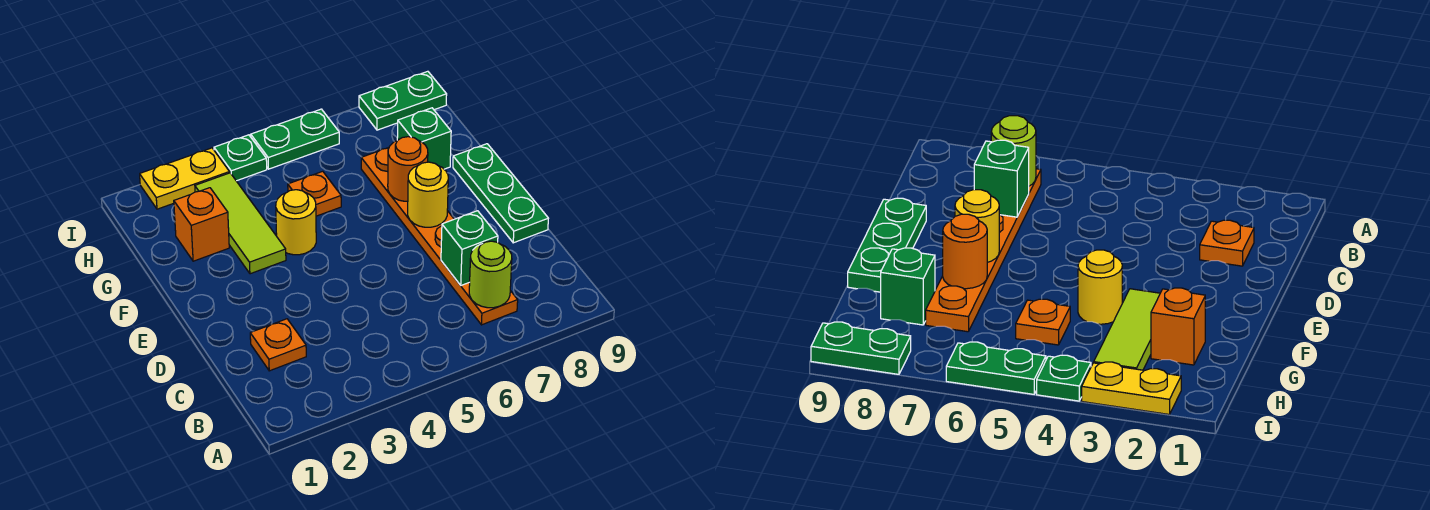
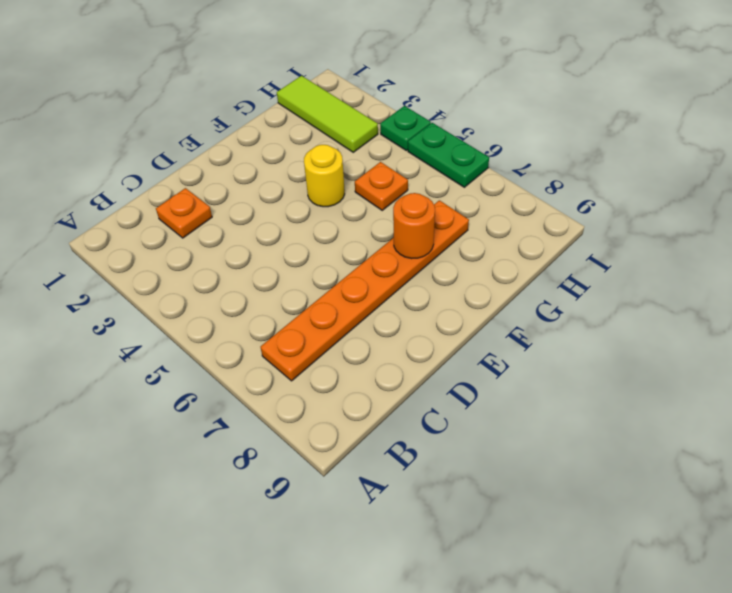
lime 1x3 tile [277,76,378,152] -> lime 1x3 tile turned to [195,173,286,274]
none -> green 1x3 plate [453,144,548,243]
none -> orange 1x1 brick [174,188,229,261]
none -> green 1x1 brick [397,108,451,169]

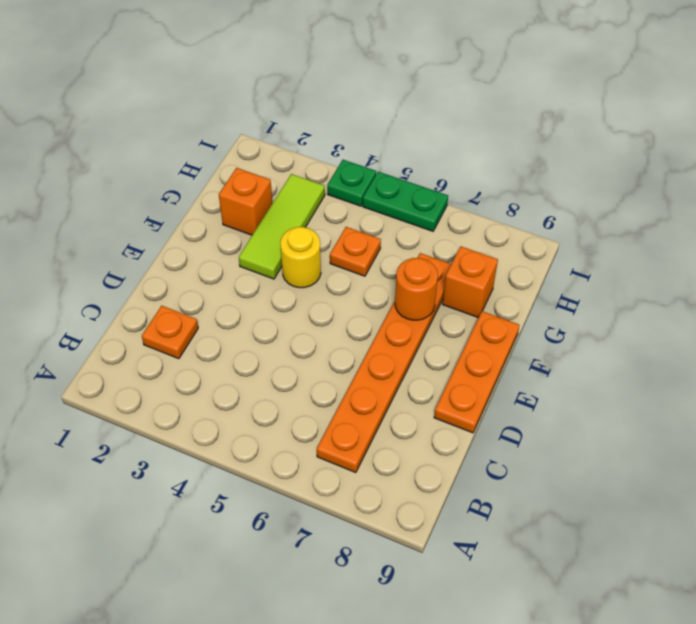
orange 1x3 plate [434,311,519,433] -> green 1x3 plate [453,144,548,243]
orange 1x1 brick [443,246,498,318] -> green 1x1 brick [397,108,451,169]
none -> yellow 1x2 plate [140,148,229,209]
none -> green 1x2 plate [359,71,447,130]
none -> lime 1x1 round brick [469,241,512,308]

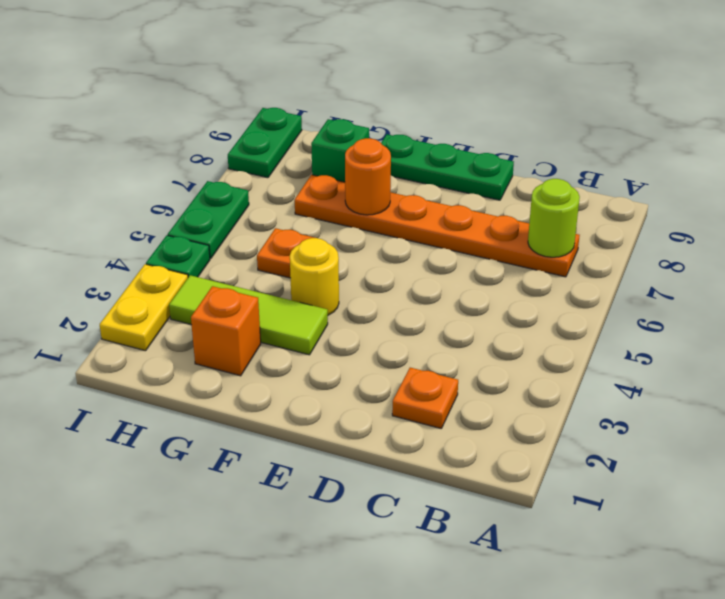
none -> green 1x1 brick [441,211,498,285]
none -> yellow 1x1 round brick [408,162,448,227]

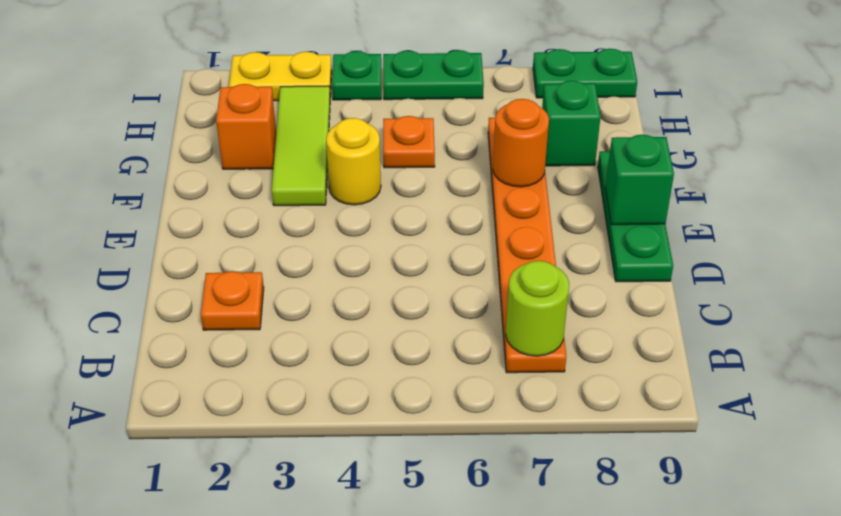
green 1x1 brick [605,135,674,225] -> green 1x1 brick moved to [441,211,498,285]
none -> yellow 1x1 round brick [408,162,448,227]

